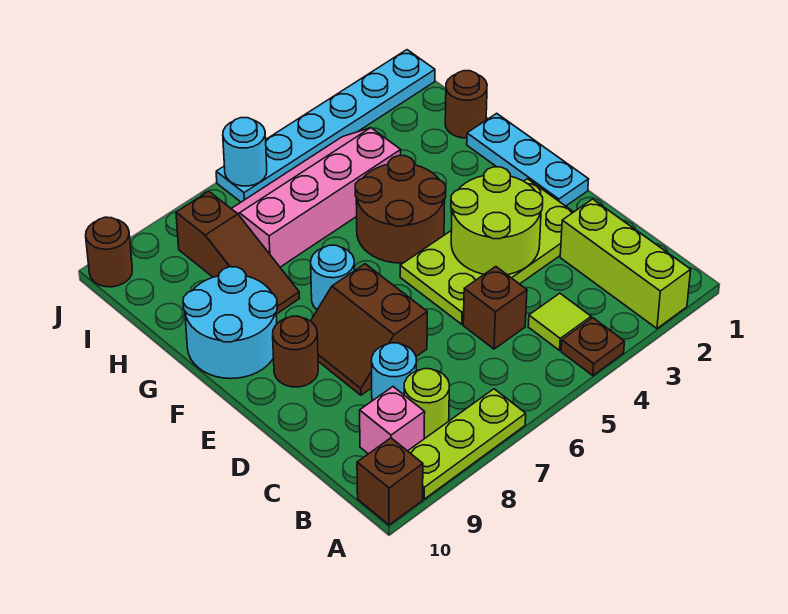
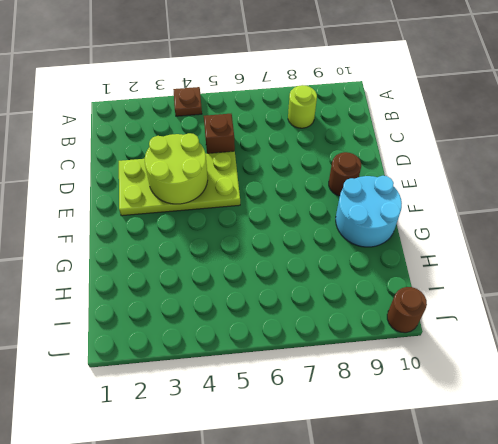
none -> lime 1x3 brick [560,199,691,328]
none -> lime 1x3 plate [408,389,526,499]
none -> brown 1x1 brick [357,438,423,525]

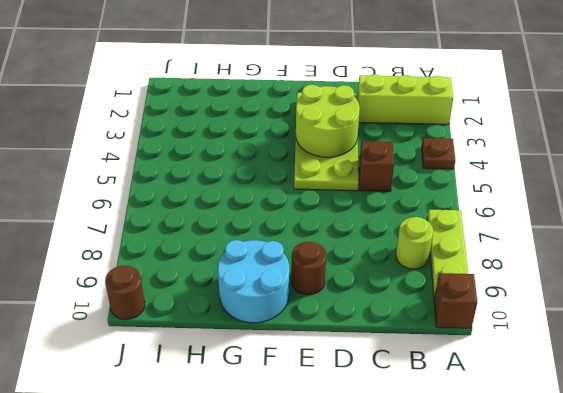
none -> lime 1x1 tile [528,293,591,350]
none -> pink 1x1 brick [360,387,425,454]
none -> cyan 1x1 round brick [372,343,416,401]

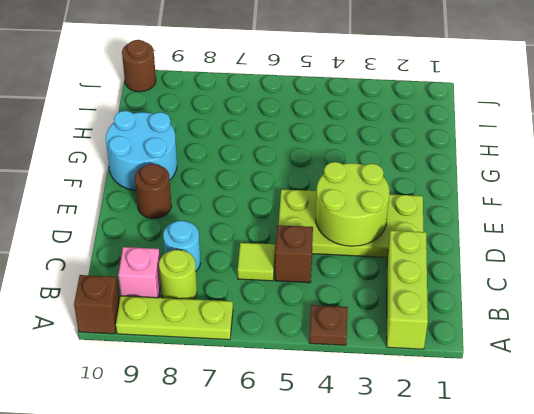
lime 1x1 tile [238,243,275,281] -> lime 1x1 tile moved to [528,293,591,350]
none -> brown 2x2 slope [311,264,427,395]
none -> cyan 1x3 plate [467,113,589,206]
none -> brown 2x2 round brick [355,156,446,263]

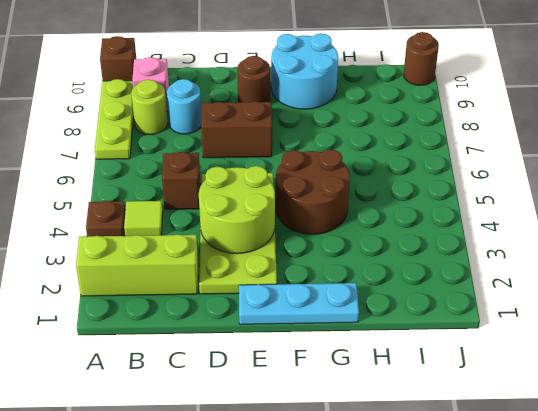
none -> cyan 1x1 round brick [311,245,354,310]
none -> brown 1x3 slope [176,191,300,314]
none -> brown 1x1 round brick [445,71,487,138]

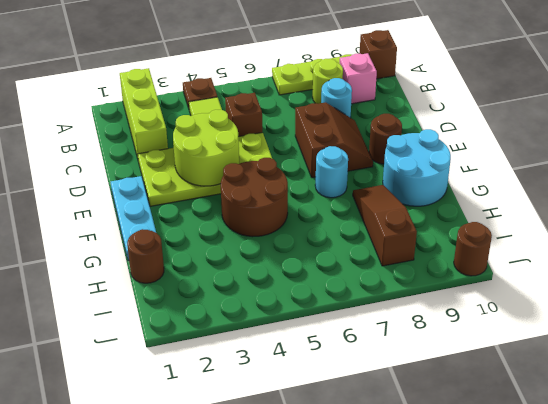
none -> pink 2x4 slope [231,128,401,267]
none -> cyan 1x6 plate [216,50,435,202]
none -> cyan 1x1 round brick [223,118,267,186]

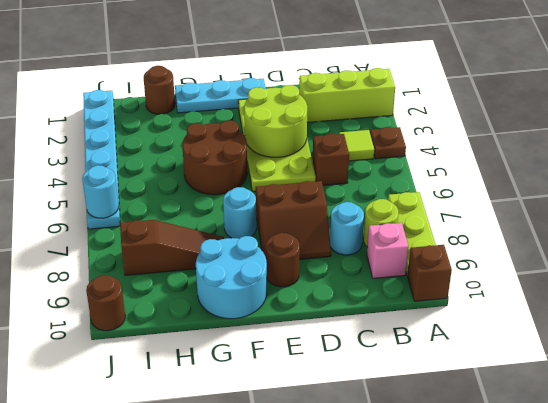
none -> pink 2x4 slope [231,128,401,267]

